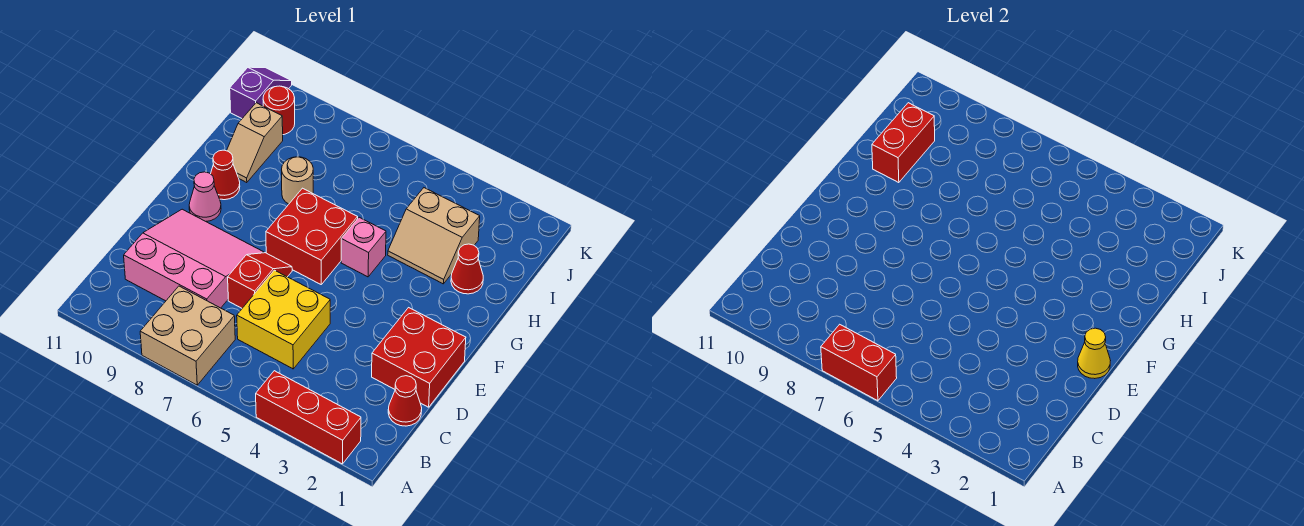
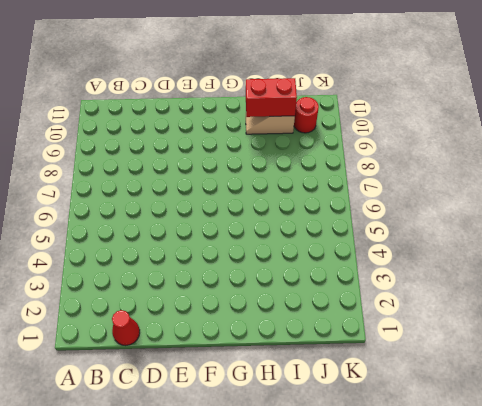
none -> red 1x3 brick [256,371,361,464]
none -> tan 2x2 brick [140,286,235,385]
none -> yellow 2x2 brick [237,270,330,369]

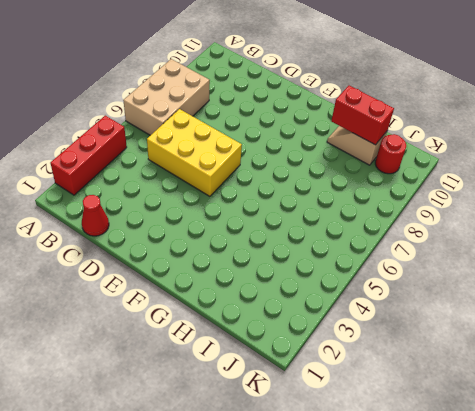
tan 2x3 brick [123,59,210,135] -> tan 2x2 brick [140,286,235,385]
yellow 2x3 brick [147,109,242,196] -> yellow 2x2 brick [237,270,330,369]
none -> pink 3x3 slope [124,209,264,308]
none -> red 2x2 brick [372,308,466,407]
none -> red 1x2 slope [228,253,292,308]

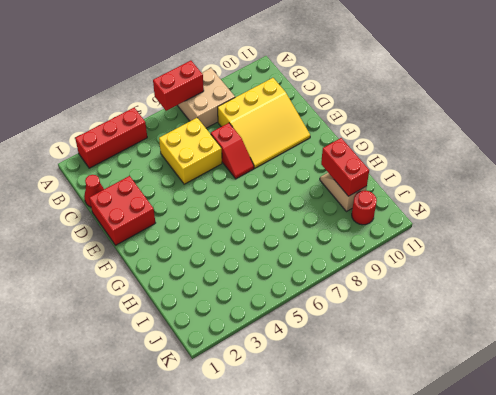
yellow 3x3 slope [218,78,310,168] -> pink 3x3 slope [124,209,264,308]
none -> red 2x2 brick [266,188,358,284]
none -> pink 1x1 cone [189,172,221,221]
none -> pink 1x1 brick [341,217,386,277]

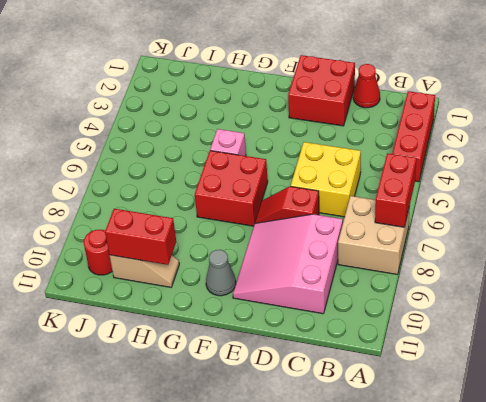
grey 1x1 cone [206,250,236,296] -> pink 1x1 cone [189,172,221,221]
none -> red 1x1 cone [211,150,240,200]
none -> red 1x1 cone [451,244,483,294]
none -> tan 2x2 slope [388,188,480,284]

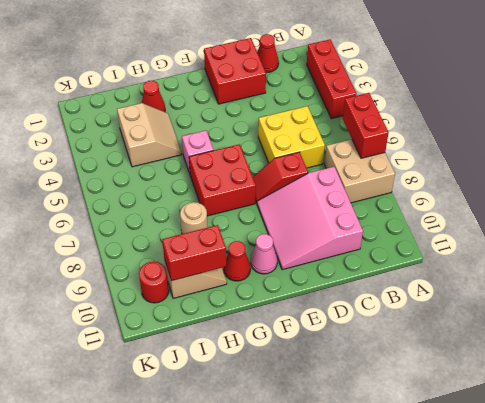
none -> purple 1x2 slope [230,67,292,118]
none -> yellow 1x1 cone [1078,328,1111,379]

